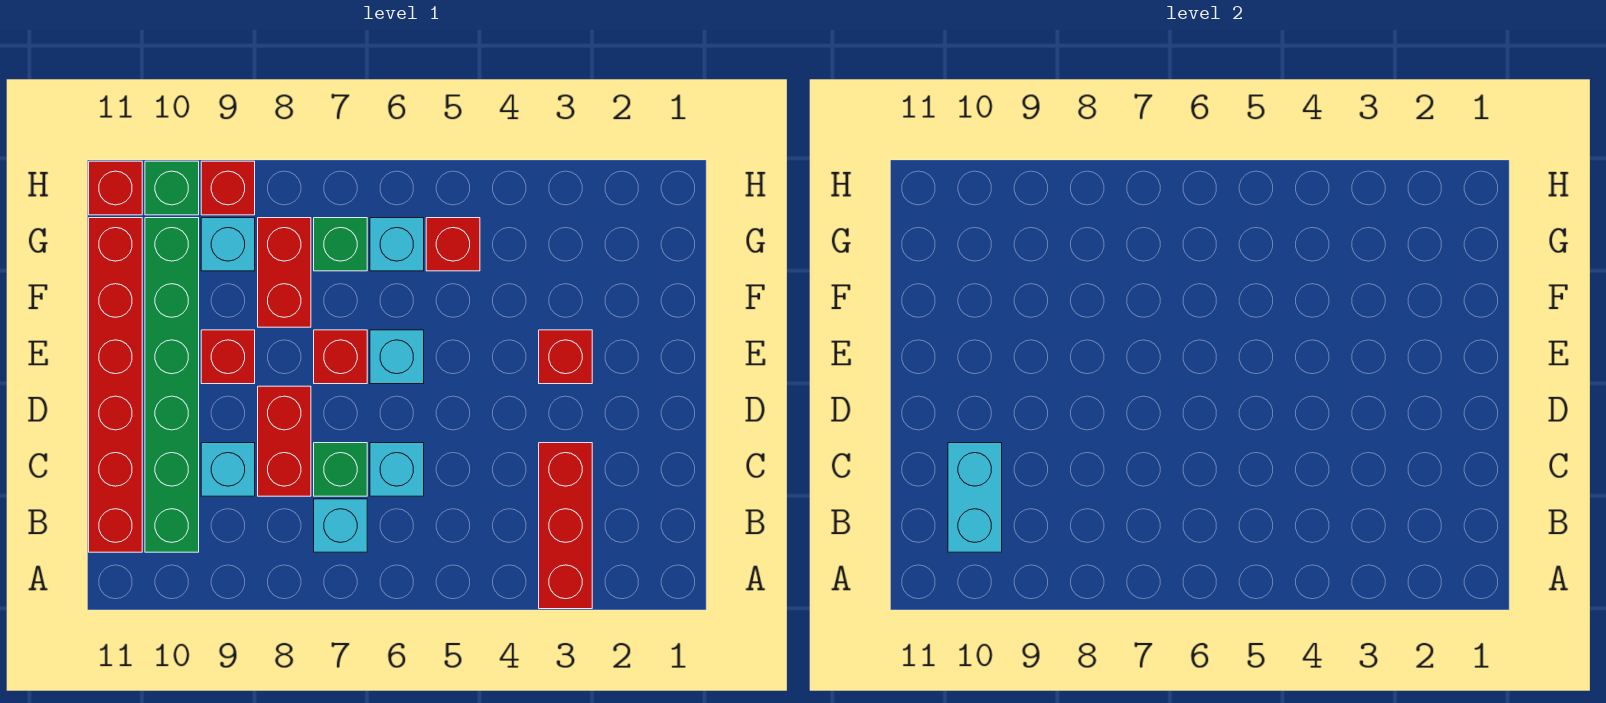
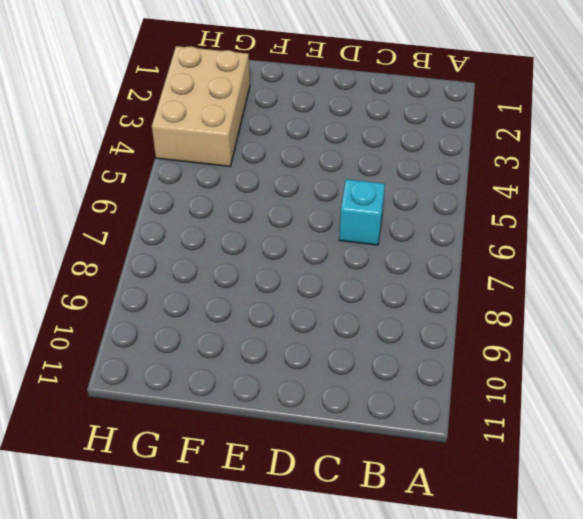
tan 2x3 brick [152,46,250,166] -> none
none -> red 1x3 brick [539,443,592,609]
none -> cyan 1x1 brick [314,499,367,552]
none -> green 1x6 brick [145,218,199,552]

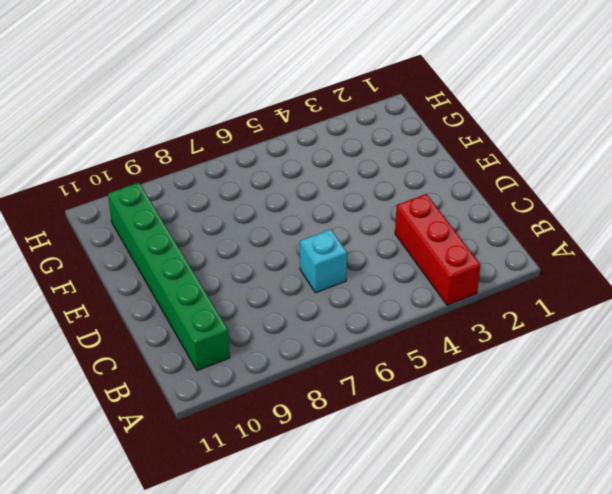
none -> cyan 1x1 brick [314,499,367,552]
none -> red 1x6 brick [89,218,142,552]
none -> green 1x1 brick [314,443,367,496]

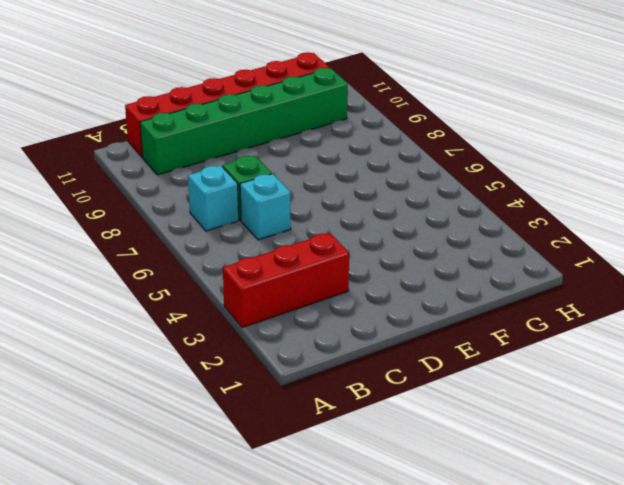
none -> red 1x2 brick [258,386,311,496]
none -> cyan 1x1 brick [201,443,255,496]
none -> red 1x1 brick [539,330,592,384]

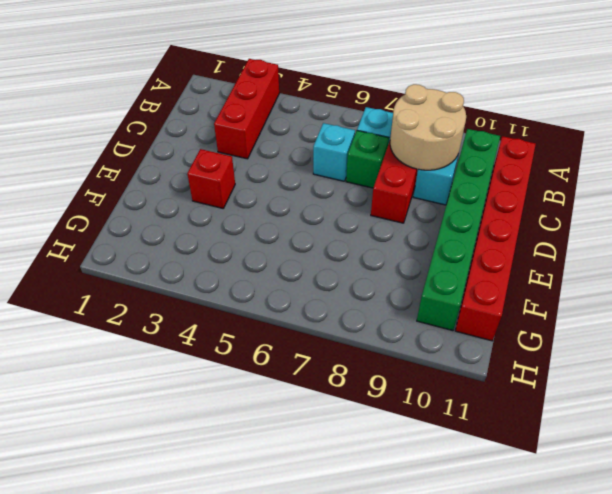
tan 2x2 round brick [390,84,466,170] -> none
none -> cyan 1x1 brick [370,330,424,384]
none -> red 1x1 brick [314,330,367,384]
none -> red 1x1 brick [201,330,255,384]

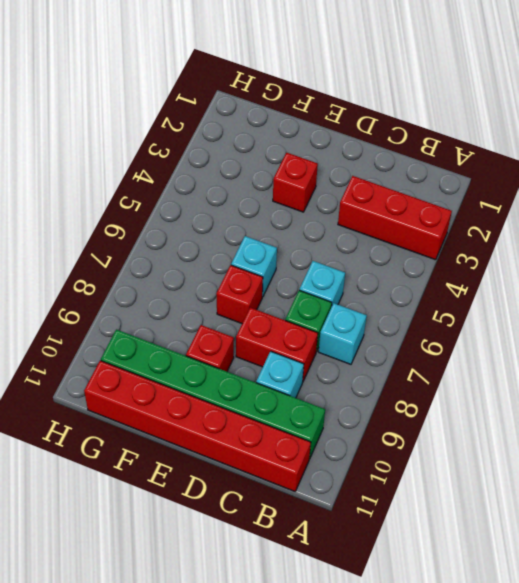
none -> red 1x2 brick [258,218,311,327]
none -> red 1x1 brick [426,218,480,271]
none -> cyan 1x1 brick [370,218,424,271]

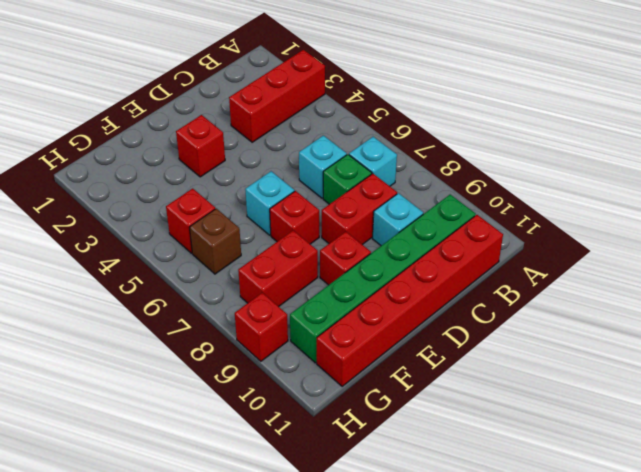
brown 1x1 brick [190,209,241,274] -> cyan 1x1 brick [370,218,424,271]
none -> green 1x1 brick [314,218,367,271]
none -> cyan 1x1 brick [201,218,255,271]
none -> green 1x1 brick [145,161,199,215]

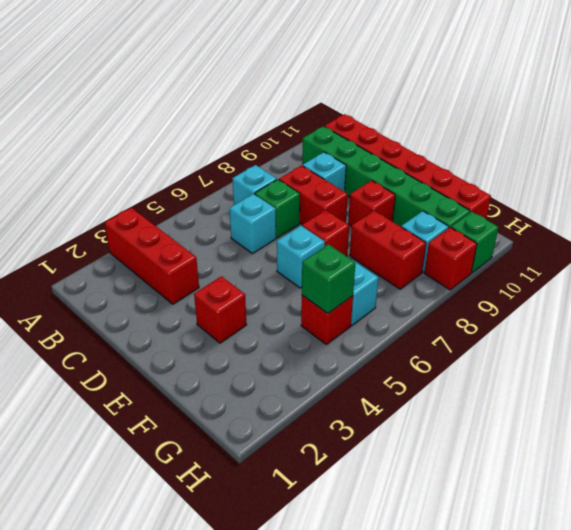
green 1x1 brick [302,244,355,313] -> green 1x1 brick moved to [314,218,367,271]
none -> red 1x1 brick [89,161,142,215]
none -> cyan 1x2 brick [948,443,1002,552]

